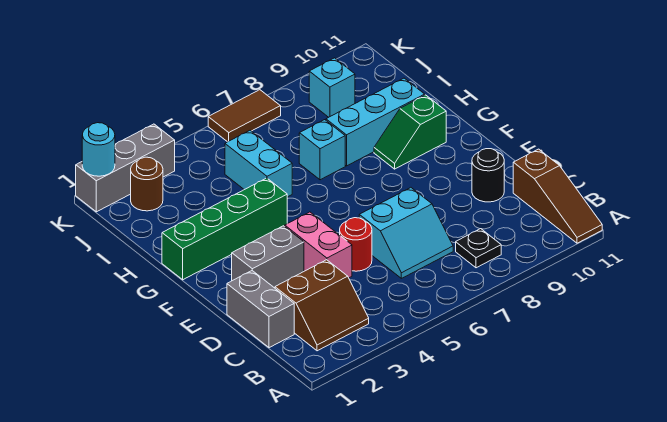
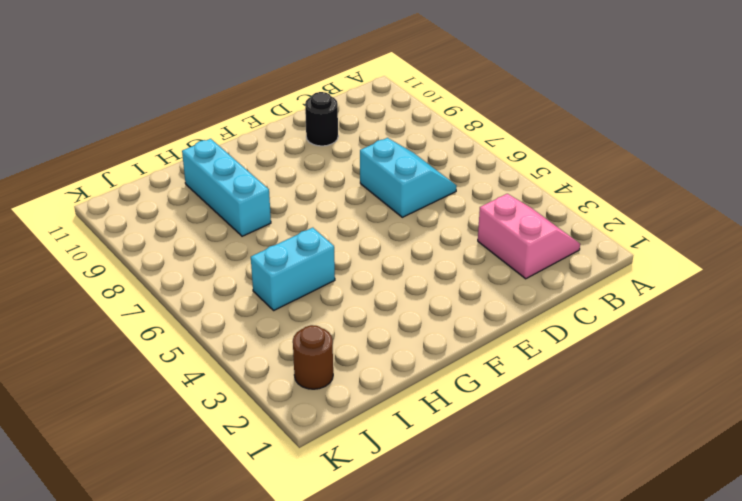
pink 2x2 slope [478,194,580,279] -> brown 2x2 slope [275,260,369,351]
none -> brown 1x3 slope [513,149,602,243]
none -> black 1x1 plate [456,229,501,268]
none -> grey 1x2 brick [227,271,294,348]

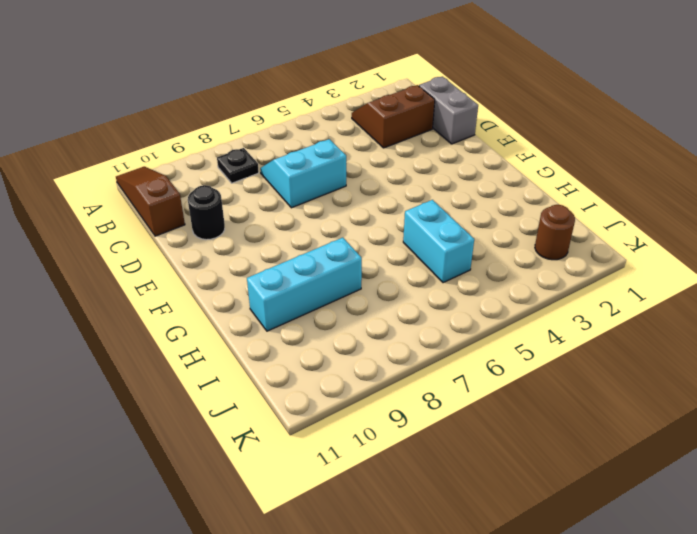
none -> pink 1x2 brick [285,212,352,278]
none -> red 1x1 round brick [340,218,372,271]
none -> grey 1x2 brick [232,226,304,288]

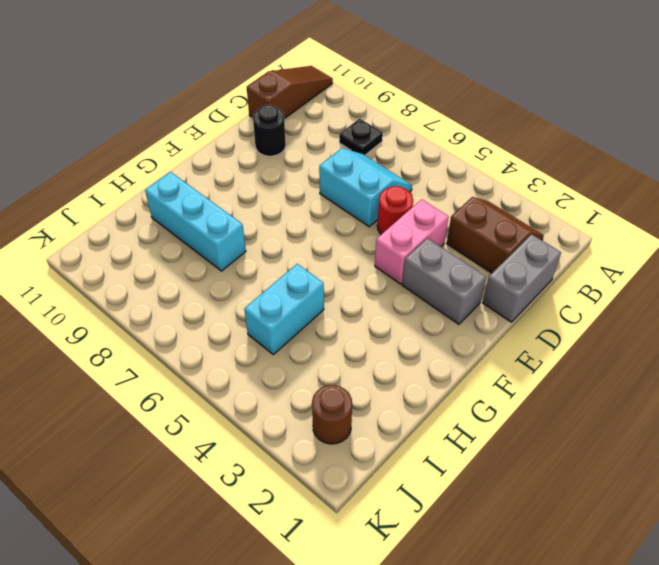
none -> green 1x4 brick [162,178,287,280]
none -> green 1x2 slope [374,95,446,169]
none -> cyan 1x1 brick [299,120,345,180]

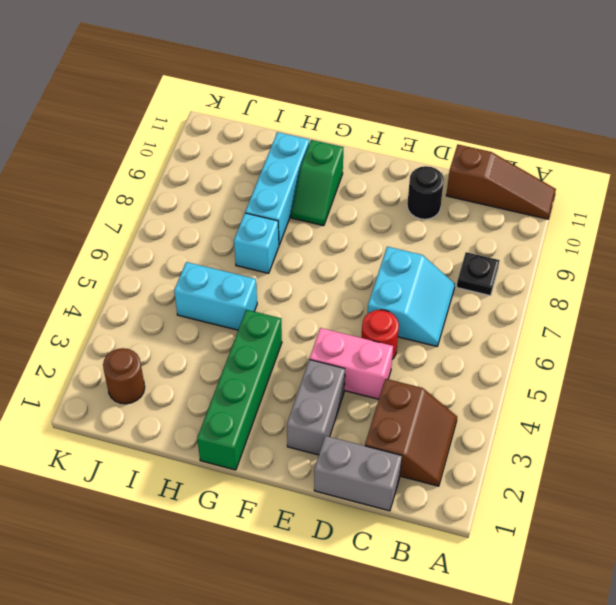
none -> cyan 1x1 brick [309,58,355,117]
none -> grey 1x3 brick [76,124,175,212]
none -> brown 1x2 tile [208,90,281,142]

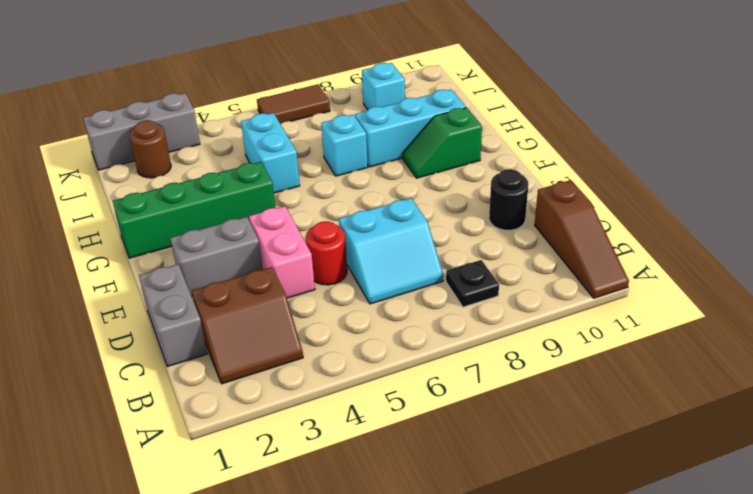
none -> cyan 1x1 round brick [82,123,115,176]

